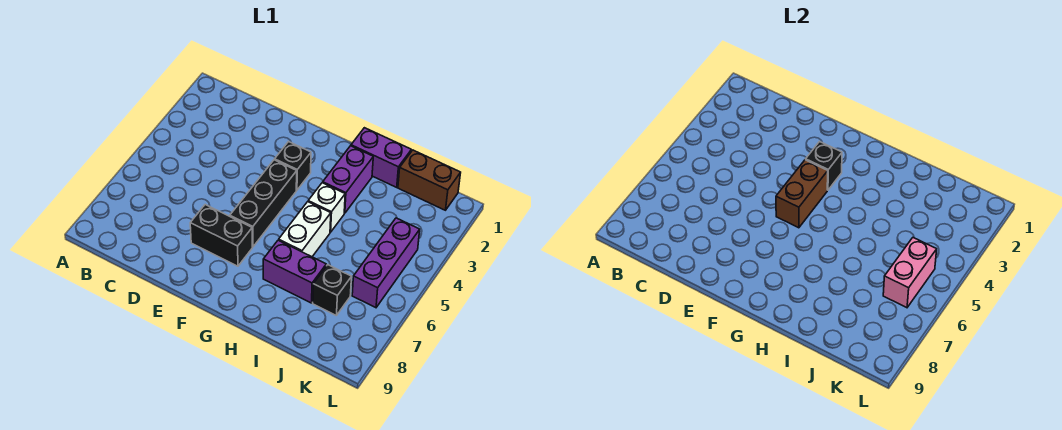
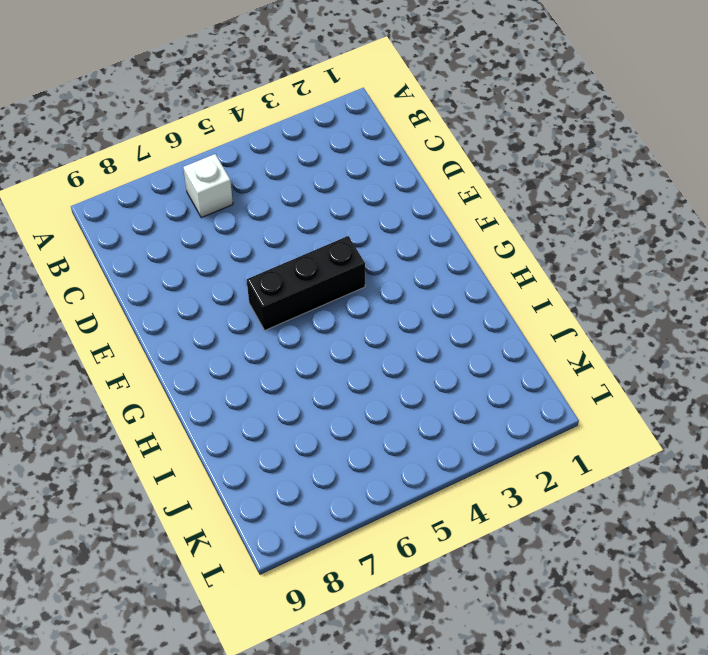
white 1x1 brick [183,154,233,218] -> white 1x1 brick moved to [308,183,345,232]
none -> black 1x2 brick [190,205,252,266]
none -> black 1x1 brick [275,142,311,190]
none -> purple 1x2 brick [351,128,411,187]

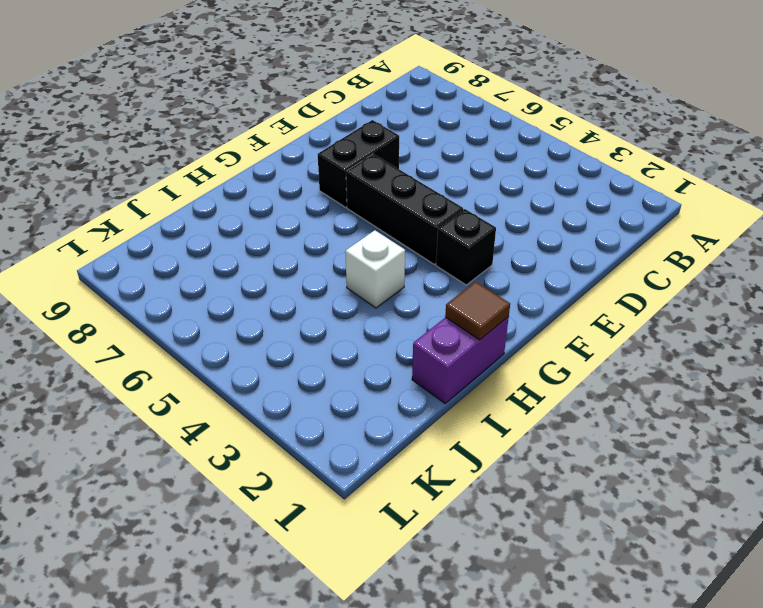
brown 1x1 tile [445,281,510,340] -> none
none -> purple 1x2 brick [323,146,373,213]
none -> white 1x2 brick [279,202,331,257]
none -> purple 1x2 brick [263,240,326,303]

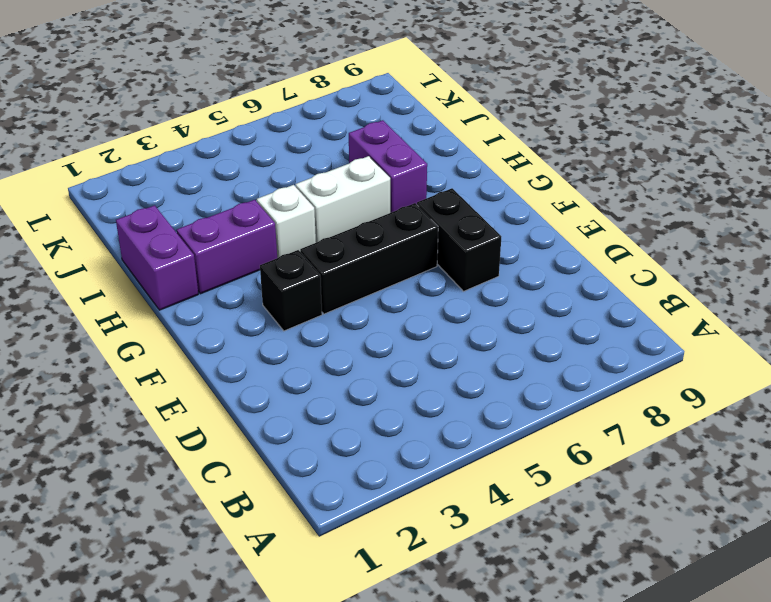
none -> brown 1x2 brick [398,150,461,210]
none -> black 1x1 brick [313,265,352,315]
none -> purple 1x3 brick [352,218,420,308]

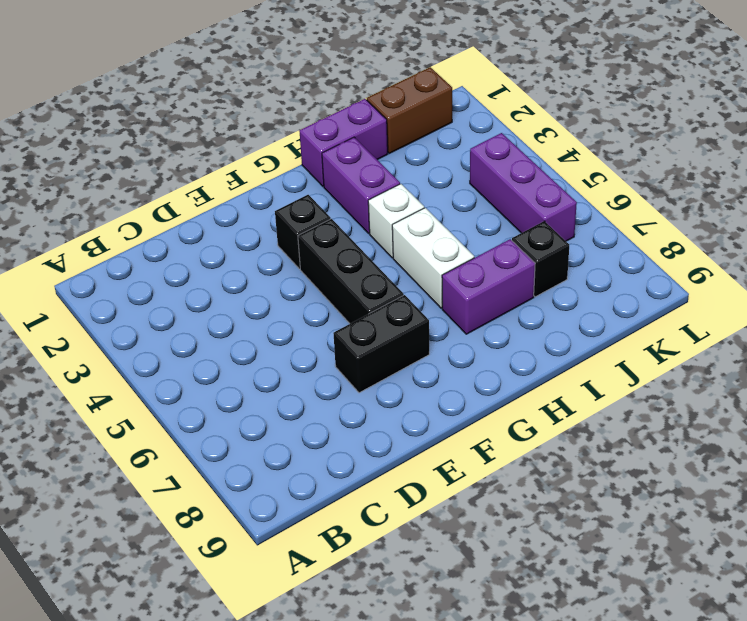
none -> black 1x1 brick [806,142,842,190]
none -> brown 1x2 brick [776,160,828,228]
none -> pink 1x2 brick [883,238,937,308]

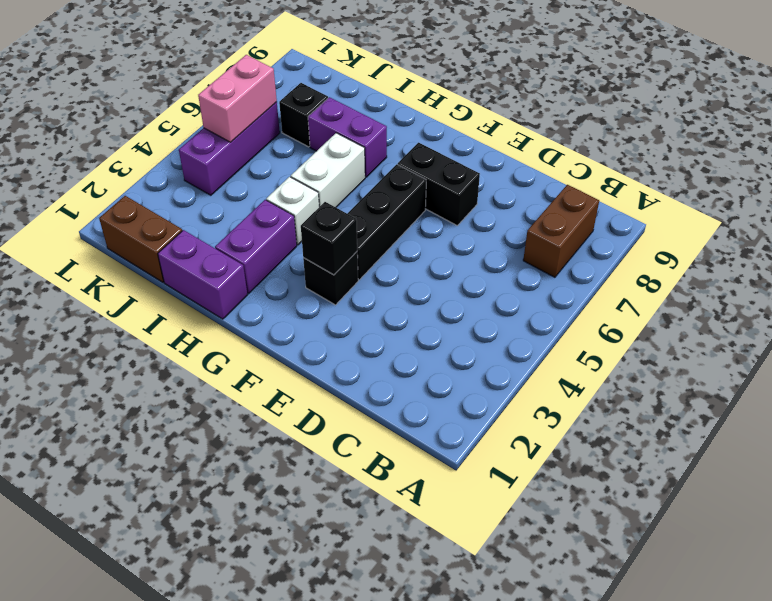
brown 1x2 brick [523,185,599,277] -> brown 1x2 brick moved to [776,160,828,228]

